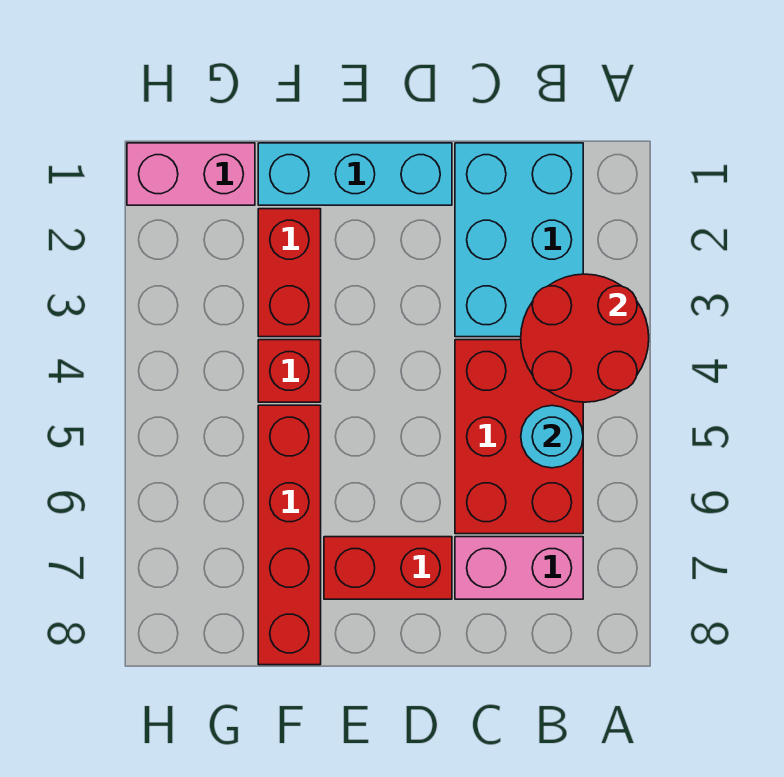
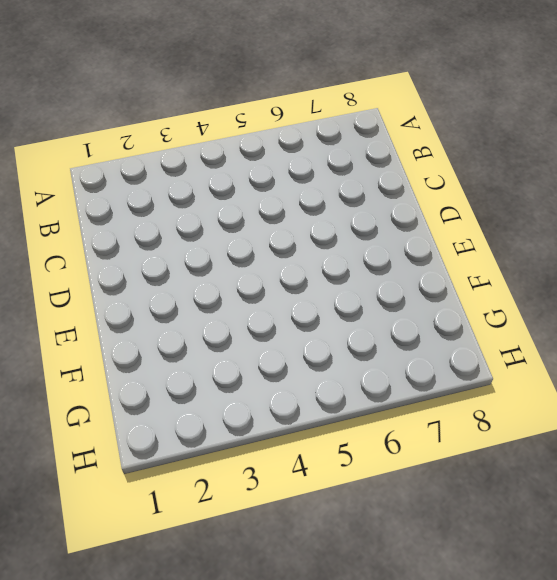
none -> cyan 2x3 brick [455,143,583,337]
none -> red 2x3 brick [455,340,583,534]

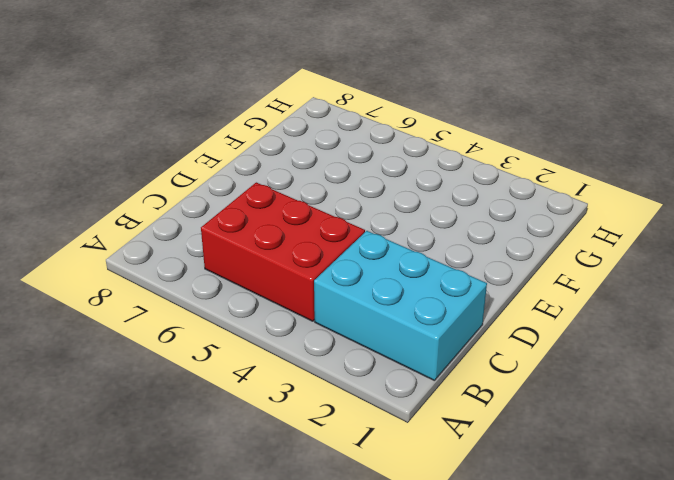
none -> pink 1x2 brick [455,537,583,599]
none -> cyan 1x3 brick [258,143,452,205]

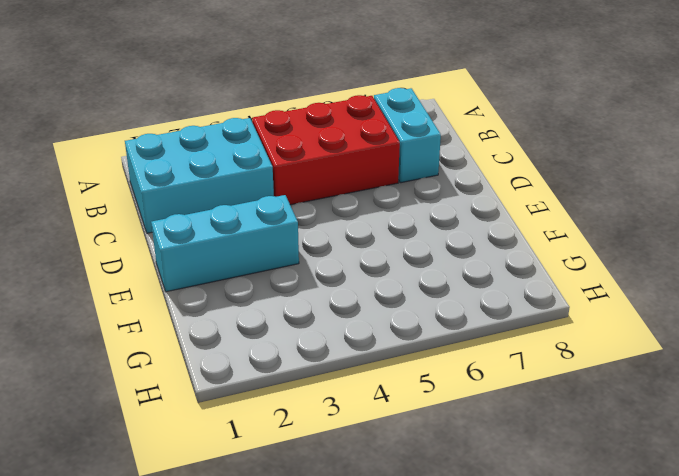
cyan 1x2 brick [374,88,441,183] -> pink 1x2 brick [455,537,583,599]
cyan 1x3 brick [151,195,299,292] -> cyan 1x3 brick turned to [258,143,452,205]
none -> red 1x2 brick [324,537,452,599]
none -> red 1x2 brick [258,209,321,337]

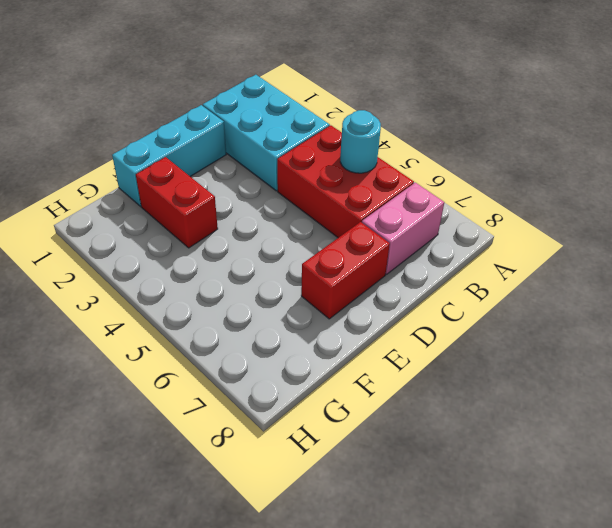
none -> red 1x1 brick [258,340,321,402]
none -> red 1x4 brick [258,405,321,665]

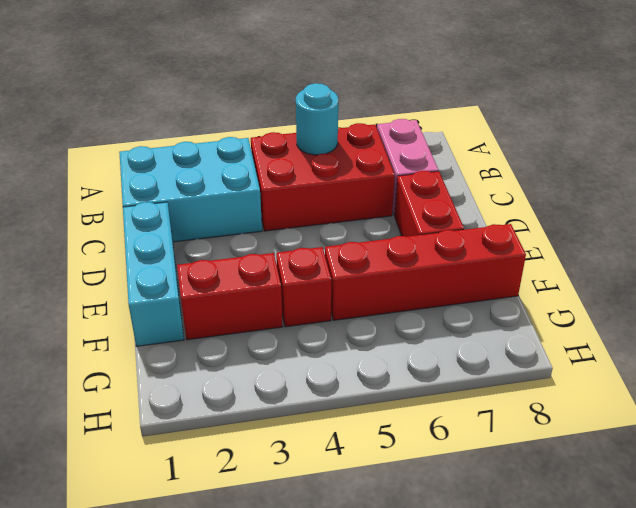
none -> pink 1x2 brick [127,143,255,205]
none -> red 2x2 round brick [521,274,649,402]

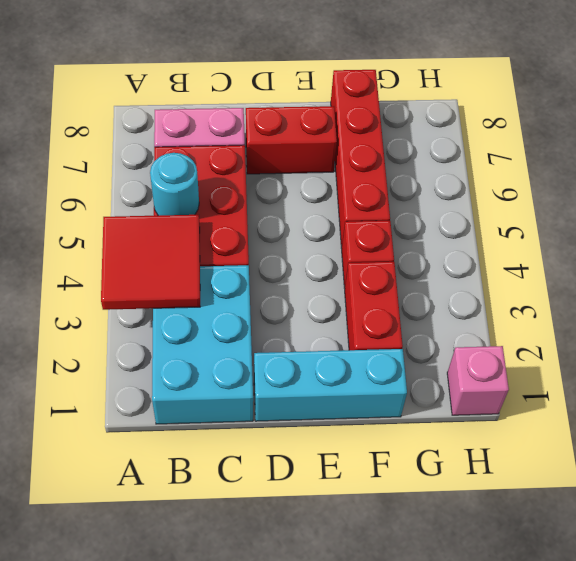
red 2x2 tile [101,215,200,310] -> red 2x2 round brick [521,274,649,402]
pink 1x1 brick [447,346,509,415] -> pink 1x2 brick [127,143,255,205]

